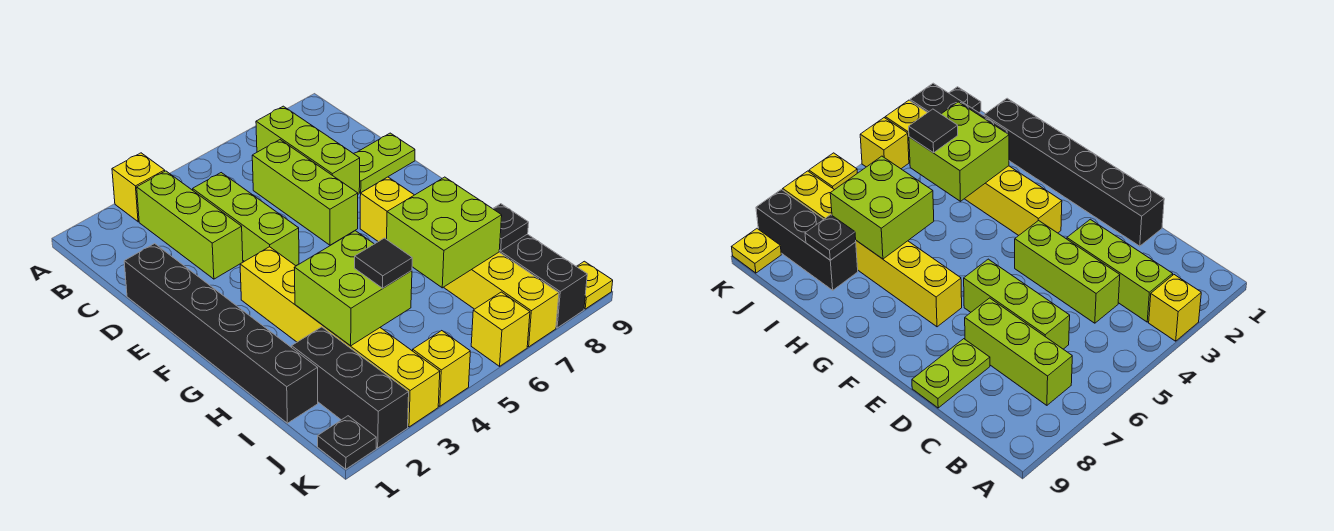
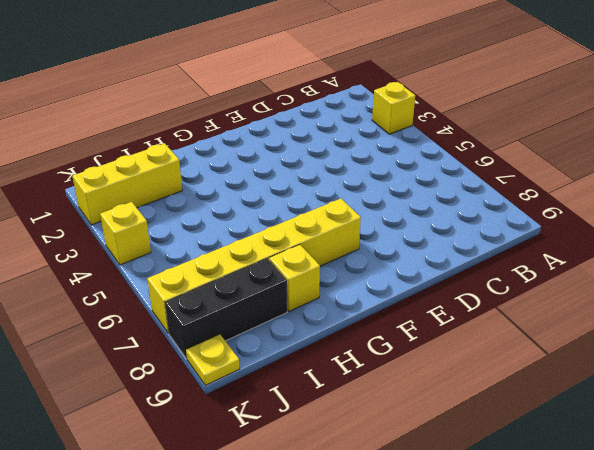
yellow 1x1 brick [269,245,320,311] -> yellow 1x1 brick moved to [471,292,530,366]
yellow 1x3 brick [72,143,182,225] -> black 1x3 brick [292,327,409,448]
none -> lime 1x3 brick [137,171,243,279]
none -> lime 1x3 brick [256,106,360,194]
none -> lime 1x3 brick [193,173,299,266]

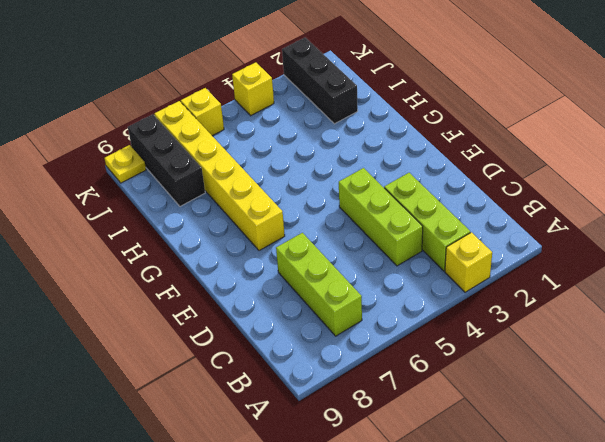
none -> lime 1x3 brick [252,140,358,245]
none -> black 1x6 brick [124,244,318,423]
none -> lime 1x2 plate [354,133,415,192]

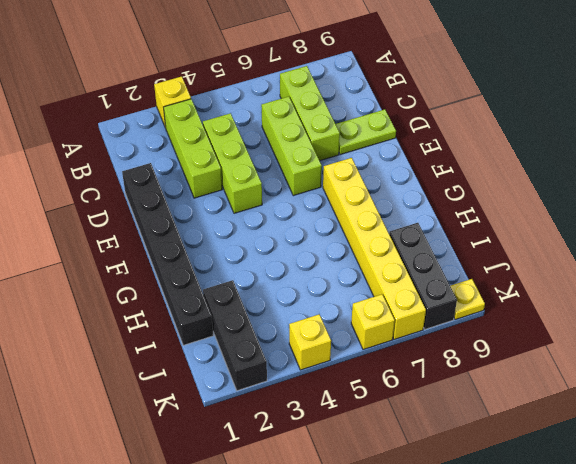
none -> yellow 1x6 brick [240,247,440,427]
none -> black 1x1 plate [318,416,376,469]
none -> lime 2x2 brick [294,231,412,346]

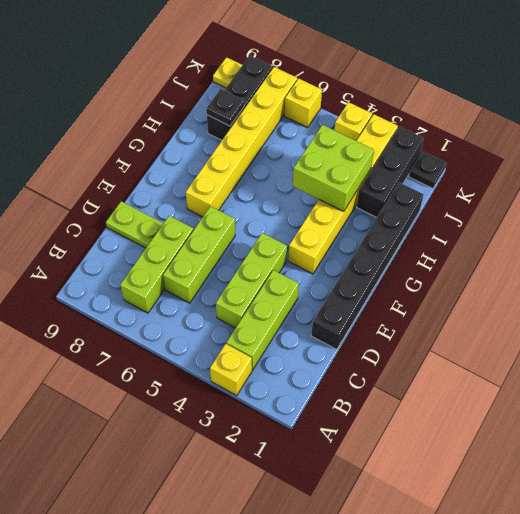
none -> lime 2x2 brick [387,177,502,288]
none -> black 1x1 tile [355,238,412,288]

